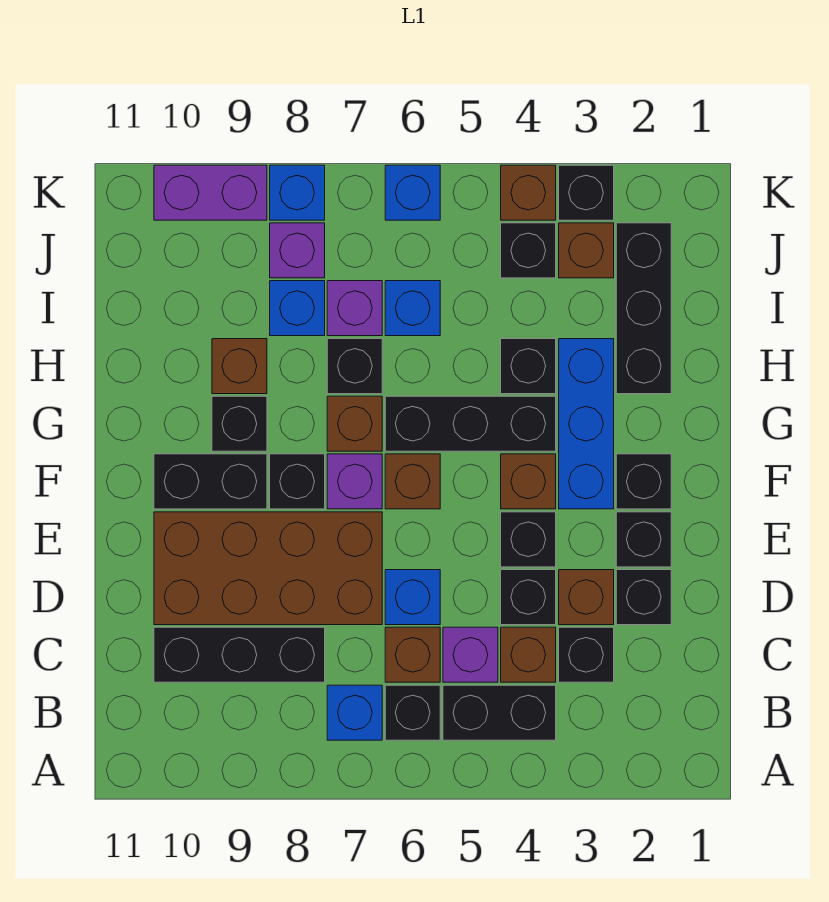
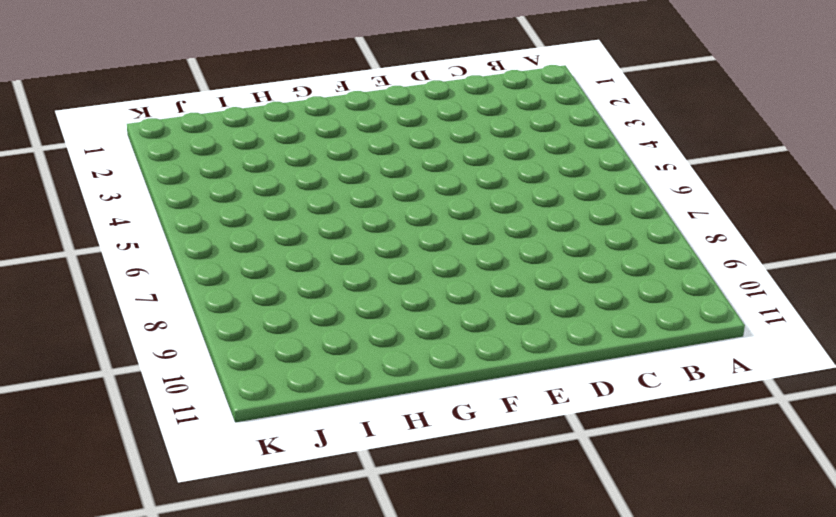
none -> black 1x2 brick [443,685,556,740]
none -> black 1x1 brick [385,685,440,740]
none -> blue 1x1 brick [327,685,382,740]
none -> black 1x1 brick [559,627,614,682]

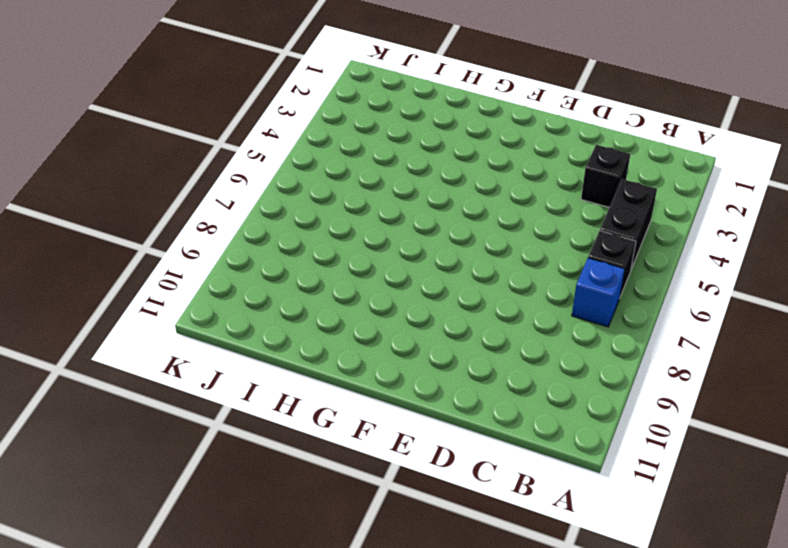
none -> brown 1x1 brick [501,627,556,682]
none -> purple 1x1 brick [443,627,498,682]
none -> brown 1x1 brick [385,627,440,682]
none -> black 1x3 brick [154,627,325,682]

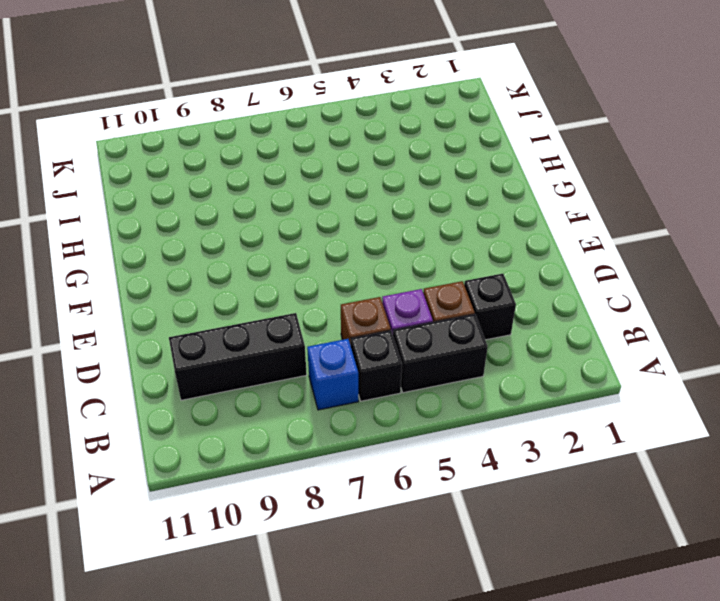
none -> black 1x1 brick [616,570,671,625]
none -> brown 1x1 brick [559,570,614,625]
none -> black 1x1 brick [501,570,556,625]
none -> blue 1x1 brick [385,570,440,625]

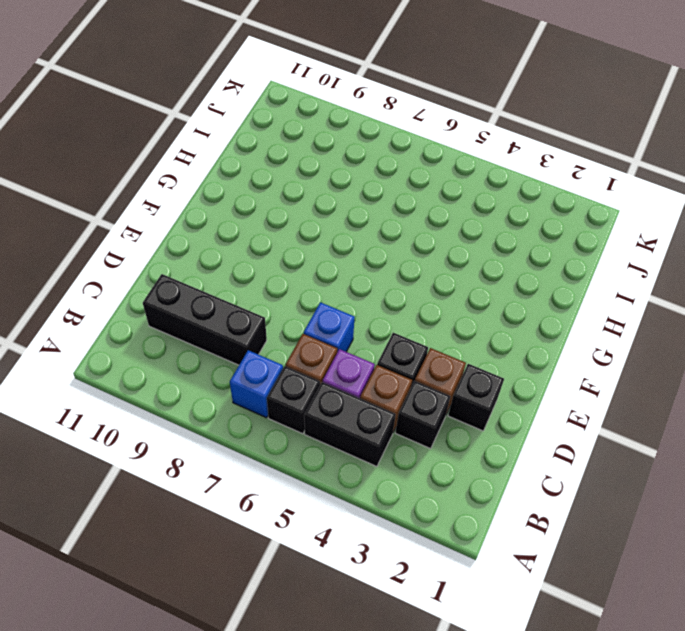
none -> brown 2x4 brick [154,512,382,625]
none -> black 1x1 brick [616,512,671,567]
none -> black 1x1 brick [501,512,556,567]
none -> black 1x1 brick [616,454,671,509]

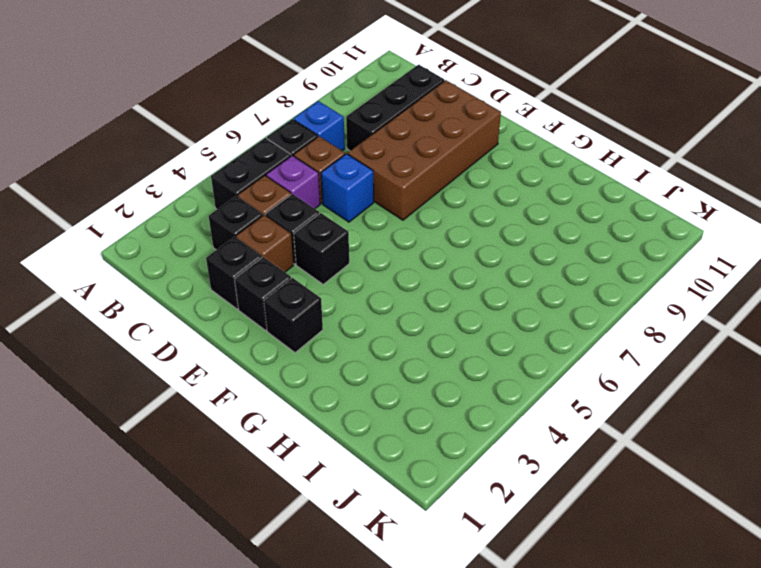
none -> blue 1x3 brick [559,339,614,509]
none -> brown 1x1 brick [501,454,556,509]
none -> brown 1x1 brick [385,454,440,509]
none -> purple 1x1 brick [327,454,382,509]

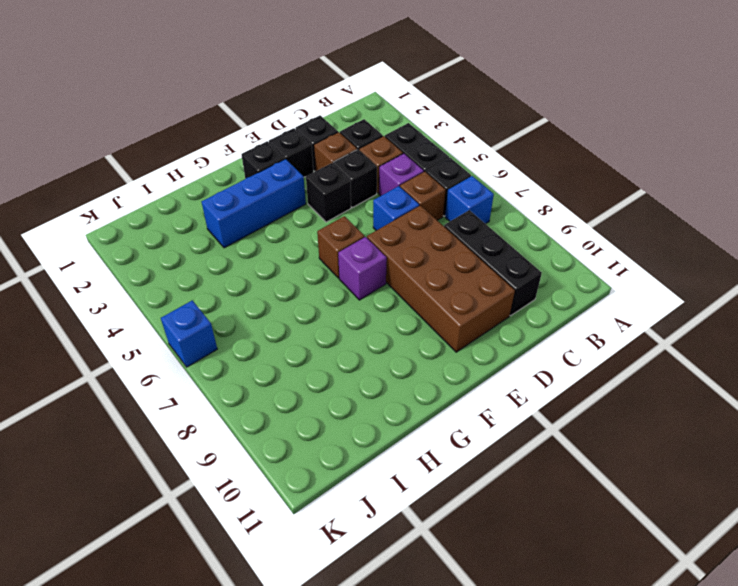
none -> brown 1x1 brick [501,454,556,509]
none -> black 1x1 brick [270,454,325,509]
none -> black 1x2 brick [154,454,267,509]
none -> black 1x3 brick [385,396,556,451]

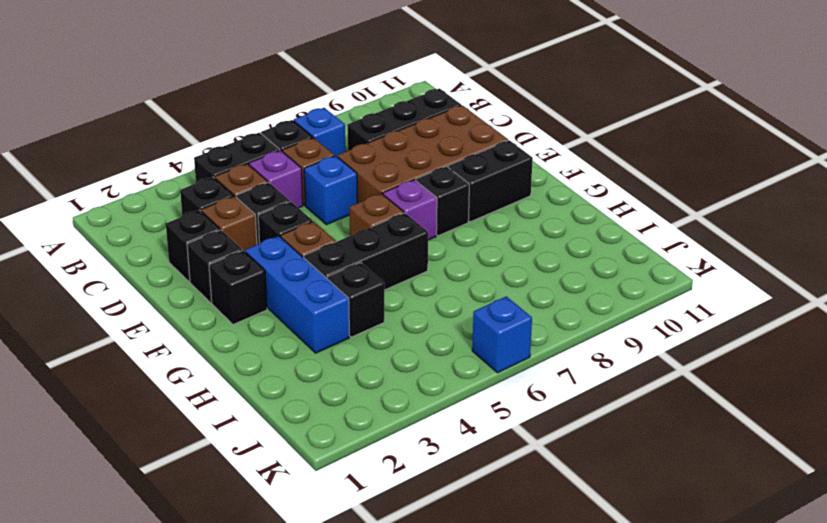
none -> brown 1x1 brick [327,396,382,451]
none -> black 1x1 brick [212,396,267,451]
none -> black 1x3 brick [616,223,671,394]
none -> black 1x1 brick [327,339,382,394]

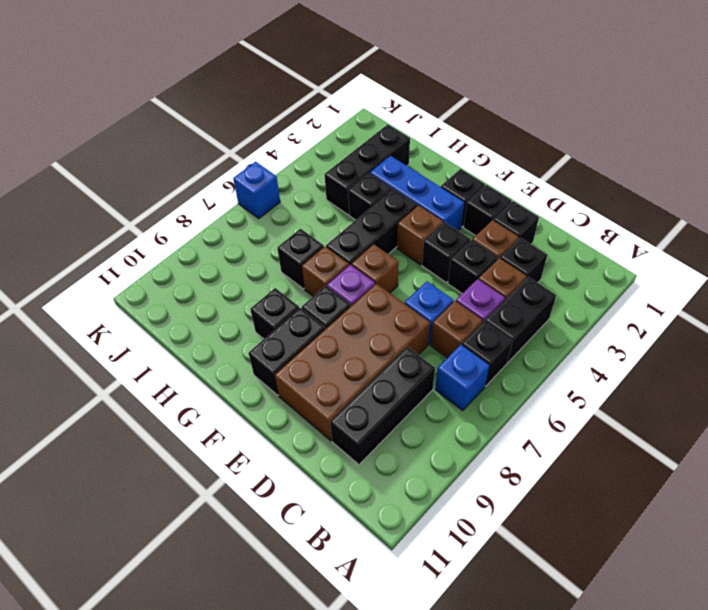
black 1x3 brick [325,124,410,215] -> black 1x3 brick turned to [616,223,671,394]
none -> brown 1x1 brick [212,339,267,394]
none -> blue 1x1 brick [385,281,440,336]
none -> purple 1x1 brick [327,281,382,336]
none -> blue 1x1 brick [270,281,325,336]

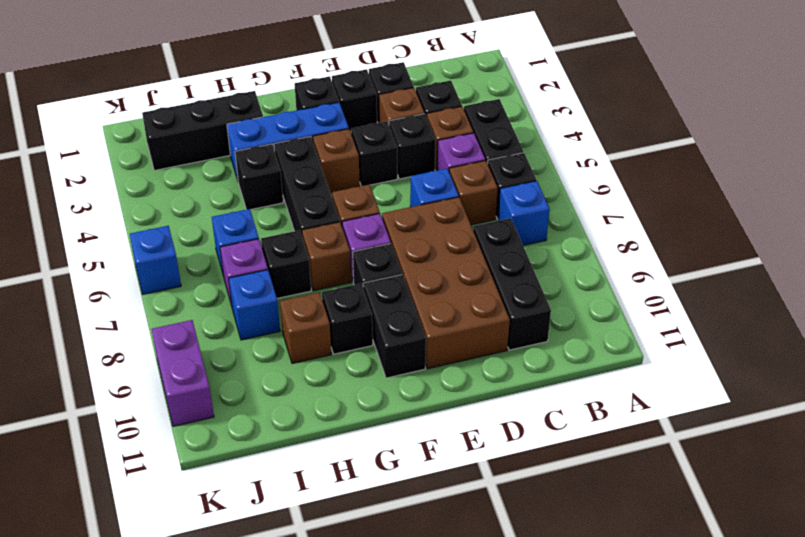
none -> brown 1x1 brick [559,223,614,278]
none -> black 1x1 brick [501,223,556,278]
none -> purple 1x1 brick [270,223,325,278]
none -> black 1x1 brick [559,165,614,220]

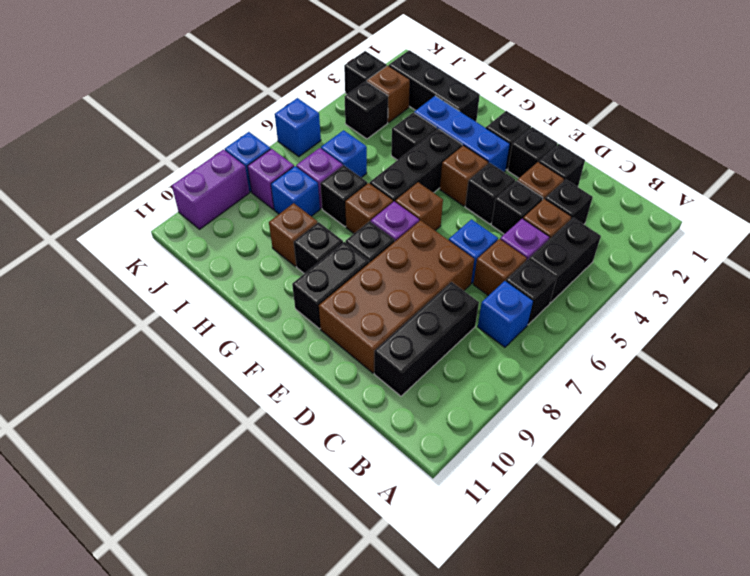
none -> brown 1x1 brick [501,165,556,220]

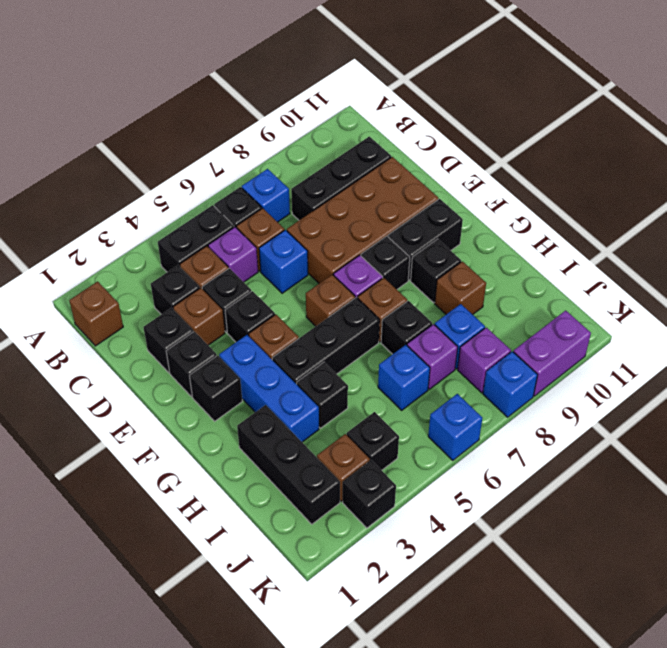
brown 1x1 brick [69,281,123,346] -> brown 1x1 brick moved to [501,165,556,220]

